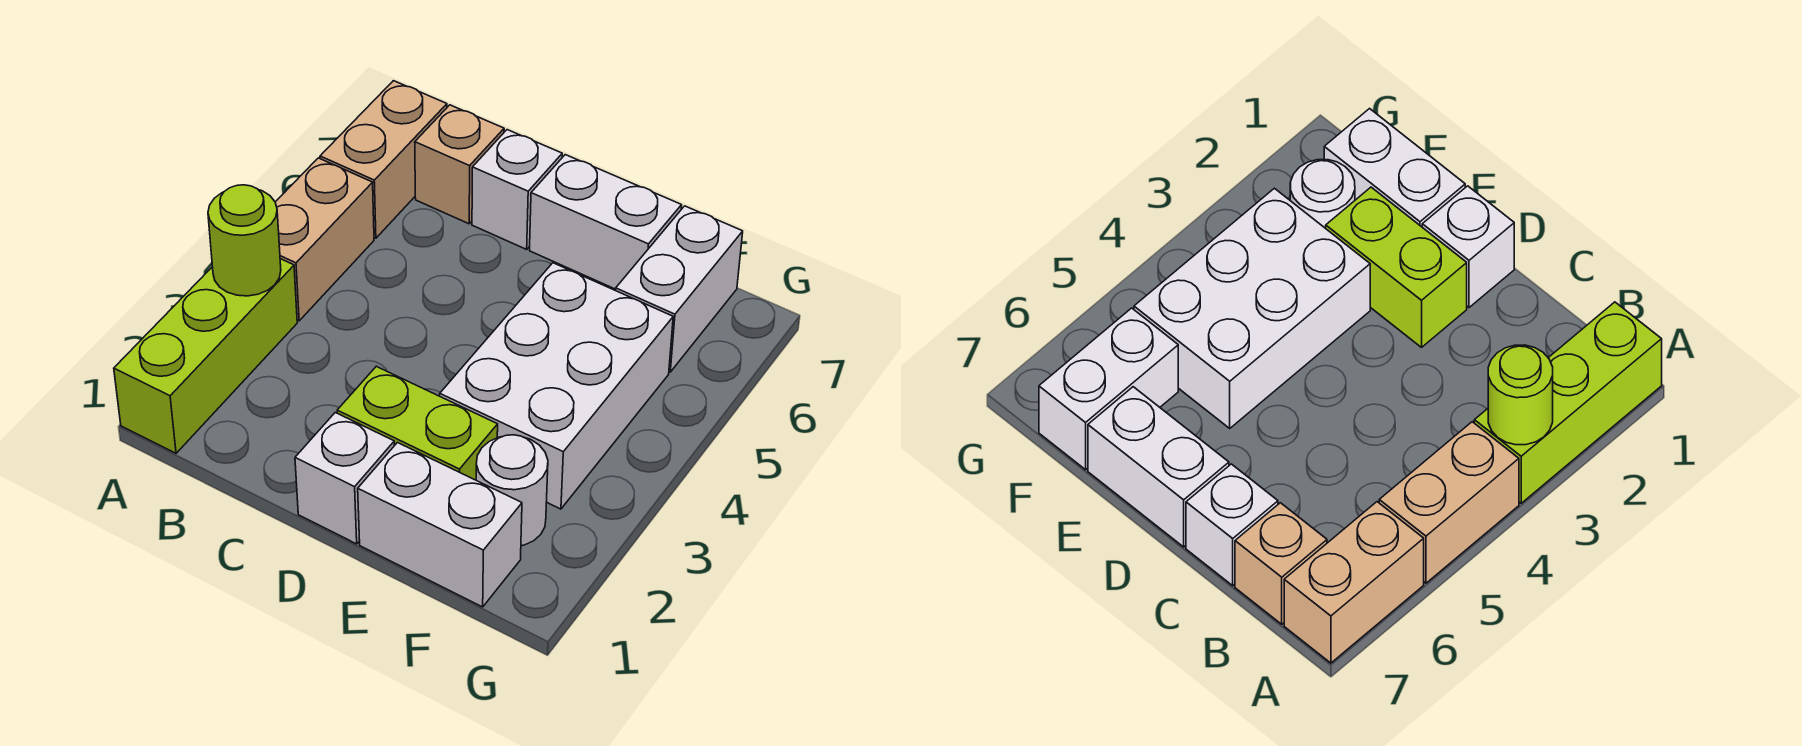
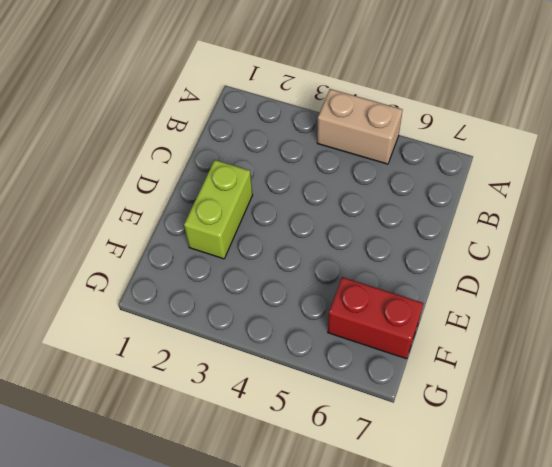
red 1x2 brick [328,277,423,359] -> white 1x2 brick [616,206,743,372]
none -> lime 1x3 brick [114,259,297,453]
none -> tan 1x2 brick [320,81,447,238]
none -> tan 1x1 brick [415,105,504,224]

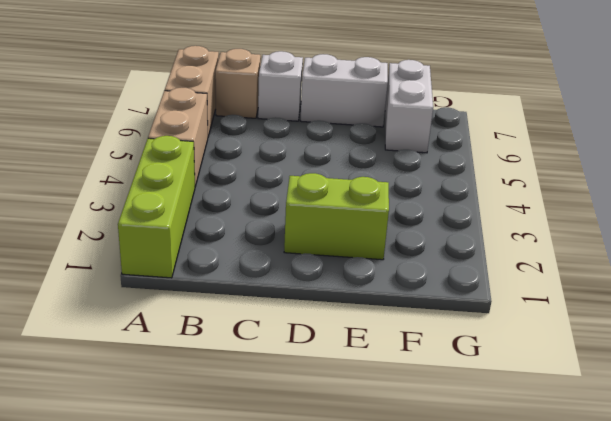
none -> white 1x1 brick [295,413,394,544]
none -> white 1x2 brick [358,443,522,607]
none -> white 2x3 brick [440,263,673,509]

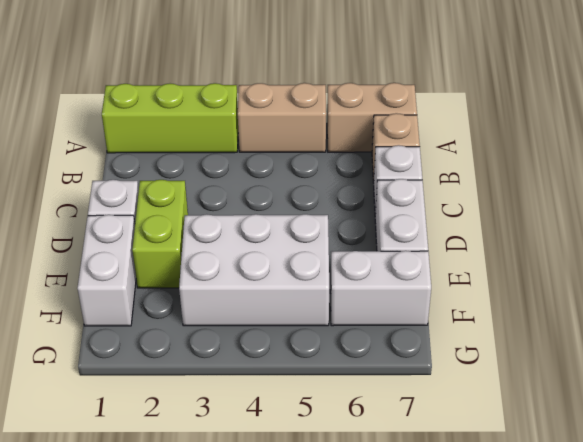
none -> white 1x1 round brick [476,435,548,546]
none -> lime 1x1 round brick [208,185,281,296]

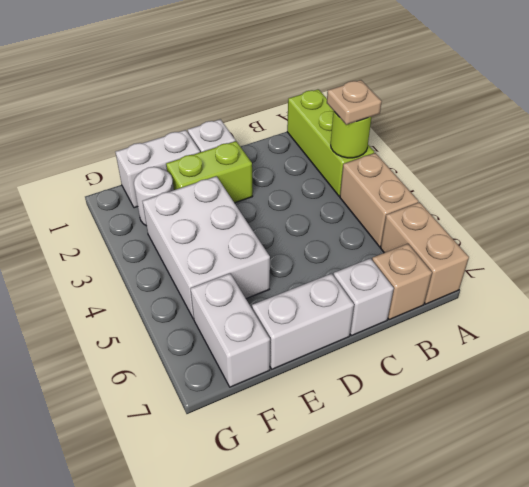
tan 1x1 plate [327,80,382,125] -> none

